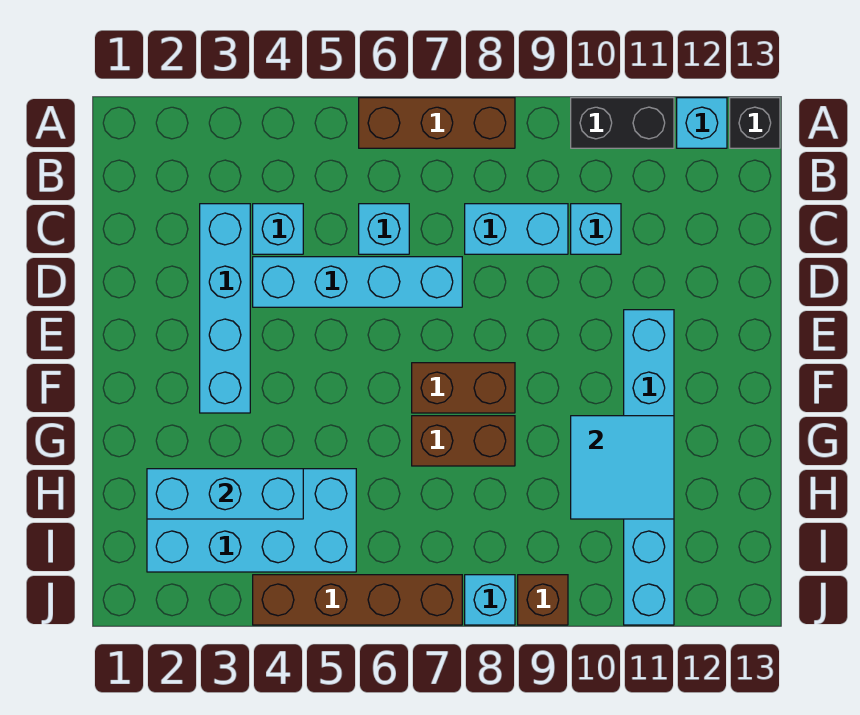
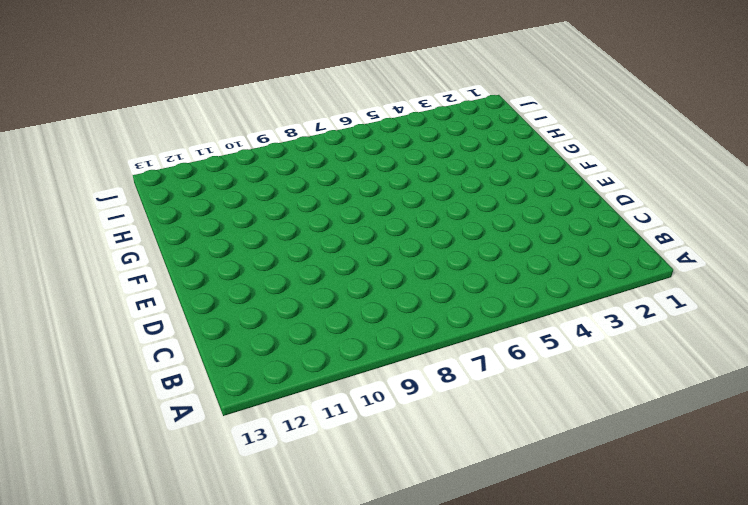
none -> brown 1x3 brick [359,98,515,148]
none -> black 1x2 brick [571,98,674,148]
none -> cyan 1x1 brick [677,98,727,148]

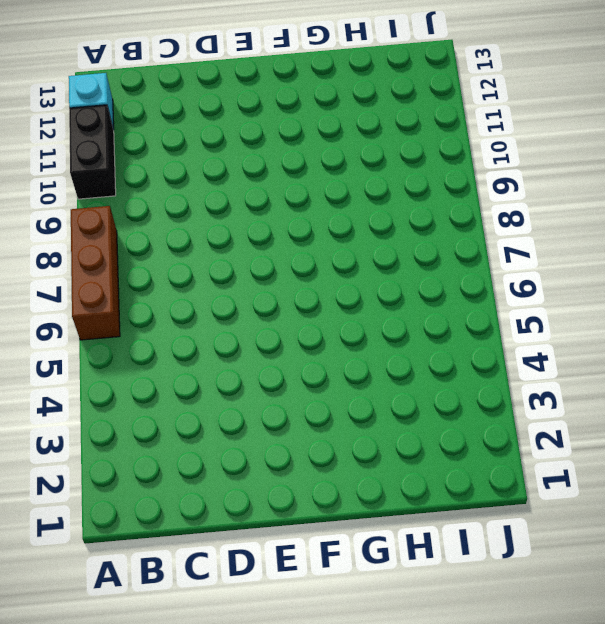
none -> black 1x1 brick [730,98,780,148]
none -> cyan 1x4 brick [200,204,250,413]
none -> cyan 1x1 brick [253,204,303,254]

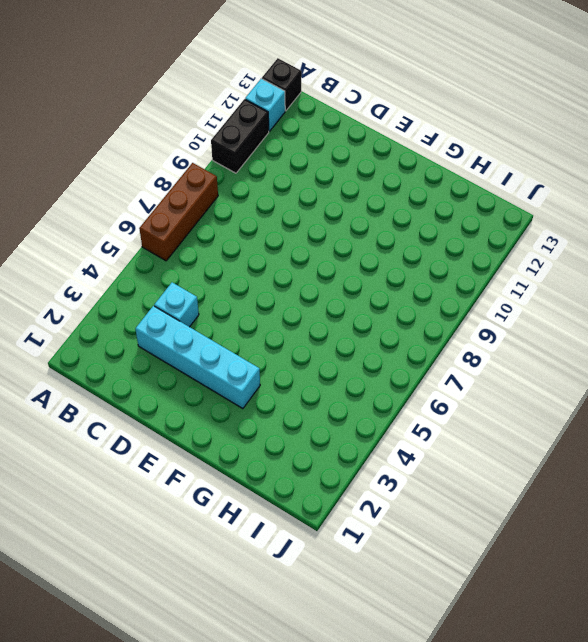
none -> cyan 1x1 brick [359,204,409,254]
none -> cyan 1x2 brick [465,204,568,254]
none -> cyan 1x1 brick [571,204,621,254]

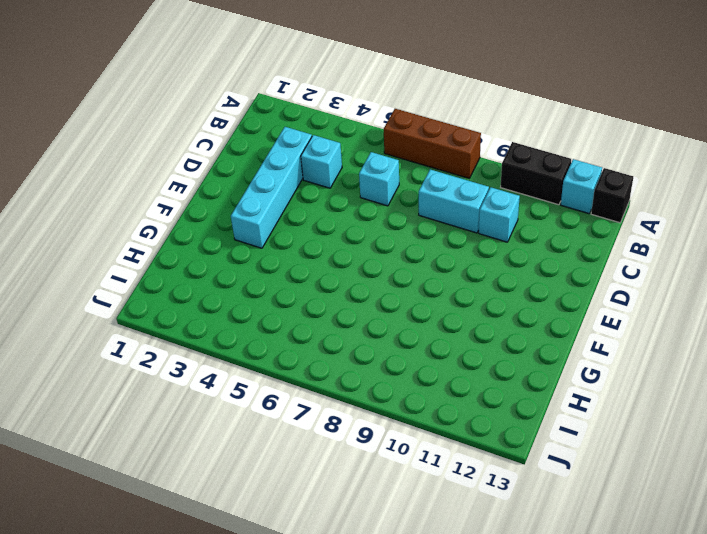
none -> cyan 1x4 brick [253,257,462,307]
none -> cyan 1x6 brick [624,310,674,625]
none -> brown 1x2 brick [412,363,515,413]

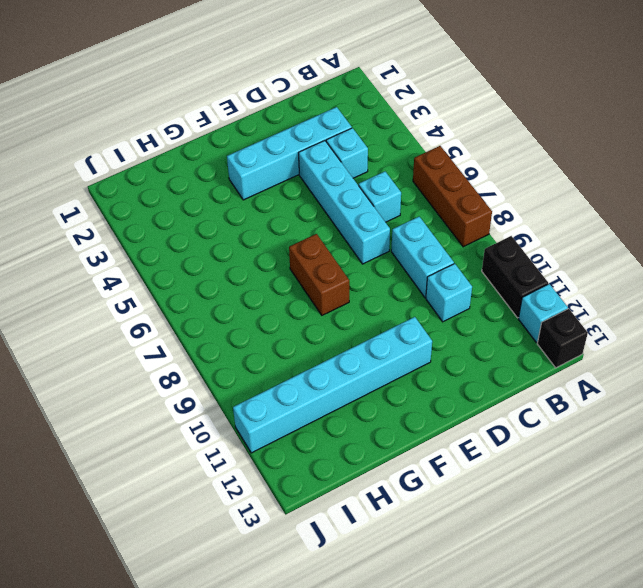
none -> brown 1x2 brick [412,416,515,466]
none -> cyan 2x4 brick [147,469,356,572]
none -> brown 1x4 brick [253,575,462,625]

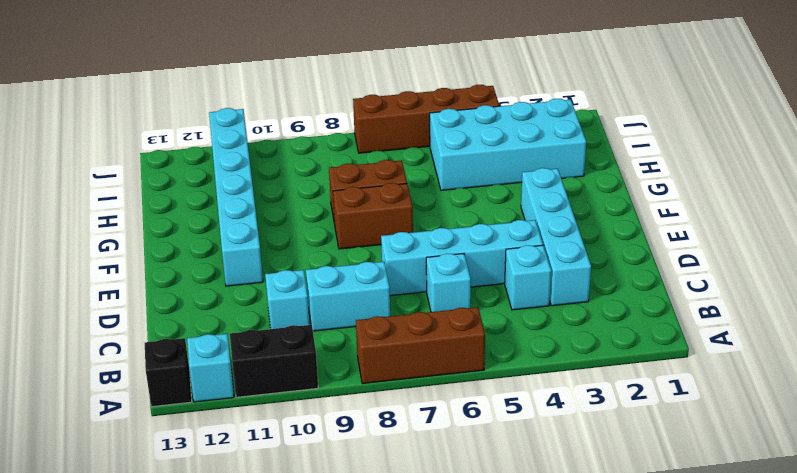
none -> cyan 1x1 brick [465,575,515,625]
none -> brown 1x1 brick [518,575,568,625]
none -> cyan 2x2 tile [571,416,674,519]

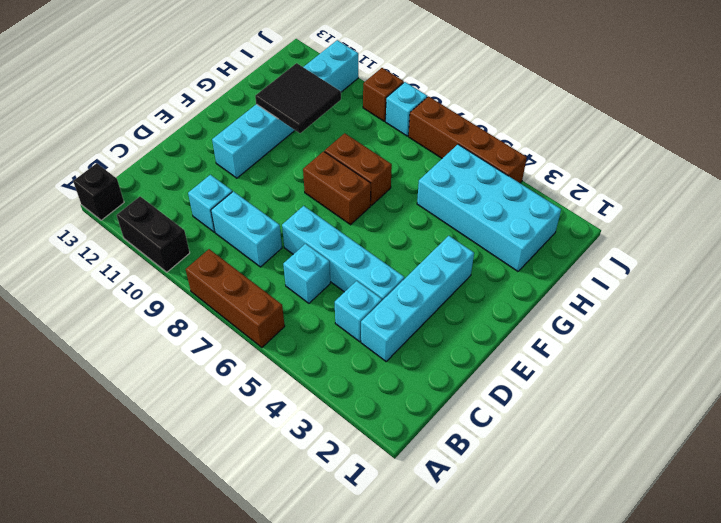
black 2x2 tile [255,63,341,133] -> cyan 2x2 tile [571,416,674,519]
none -> cyan 1x1 brick [677,98,727,148]
none -> cyan 1x3 brick [147,469,303,519]

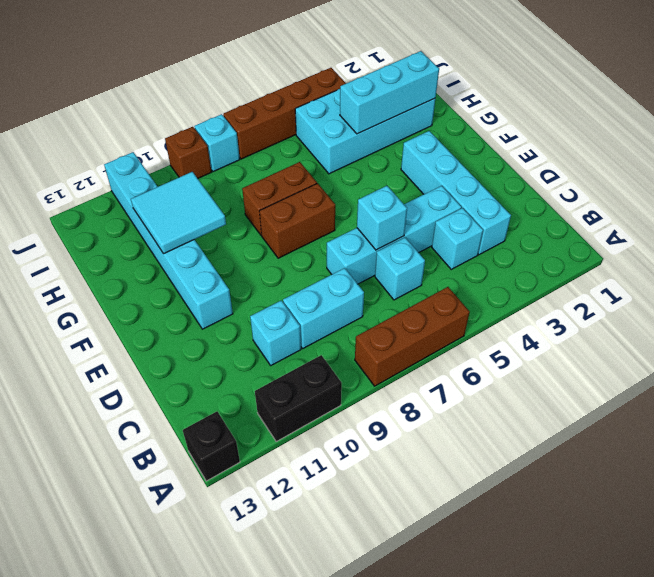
cyan 1x1 brick [357,186,407,250] -> cyan 1x1 brick moved to [677,98,727,148]

